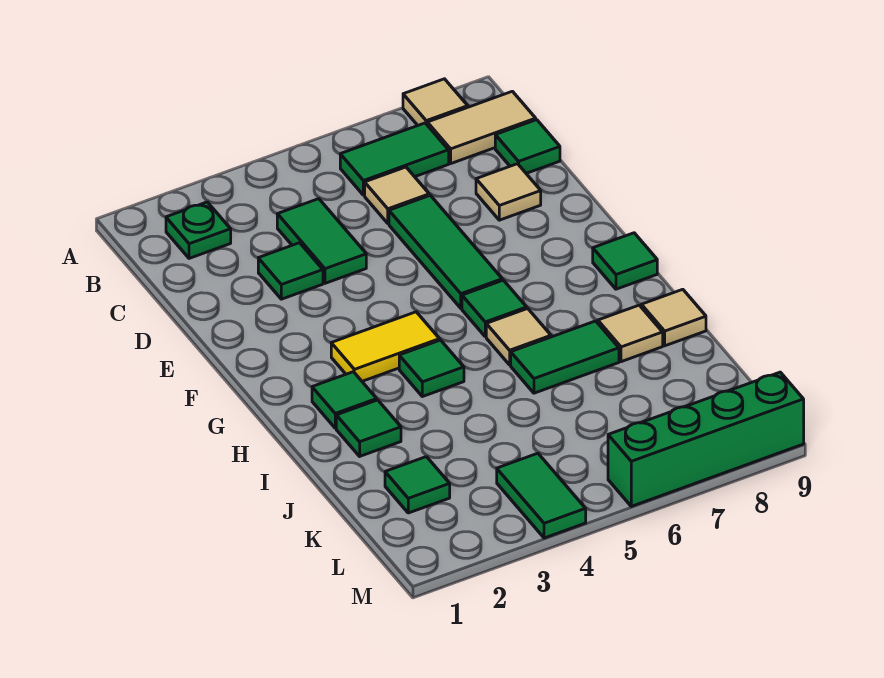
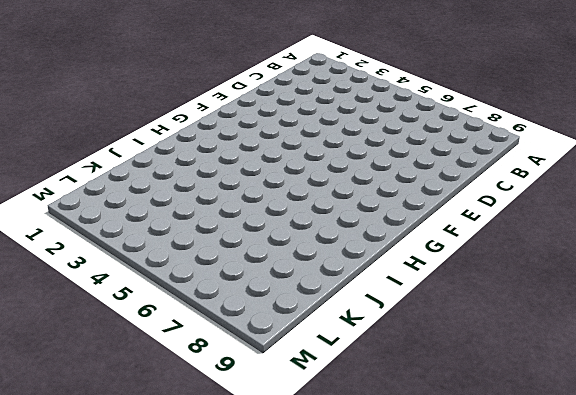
none -> tan 1x1 tile [403,79,468,125]
none -> green 1x1 plate [166,202,231,258]
none -> green 1x2 tile [340,123,449,195]

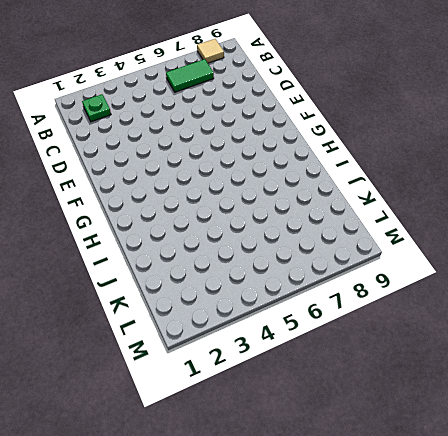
none -> tan 1x2 tile [427,91,536,163]
none -> green 1x2 tile [277,199,366,283]
none -> tan 1x1 tile [365,167,429,223]

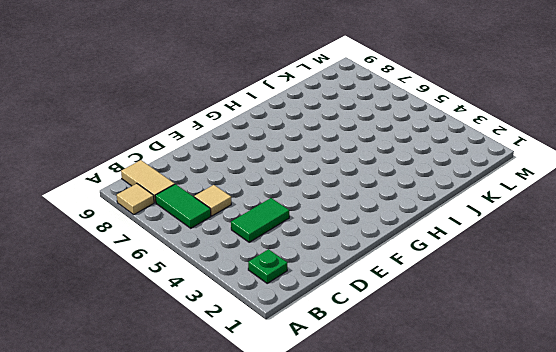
none -> green 1x1 tile [495,120,560,173]
none -> green 1x1 tile [258,243,323,299]
none -> green 1x3 tile [389,195,502,308]

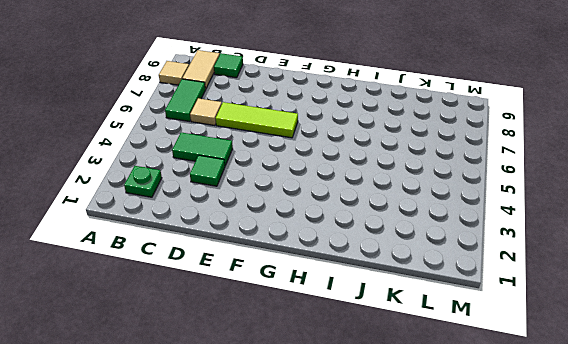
lime 1x3 tile [216,102,298,138] -> green 1x3 tile [389,195,502,308]
none -> tan 1x1 tile [476,164,541,220]
none -> yellow 1x2 tile [331,312,440,381]
none -> green 1x1 tile [462,280,527,337]

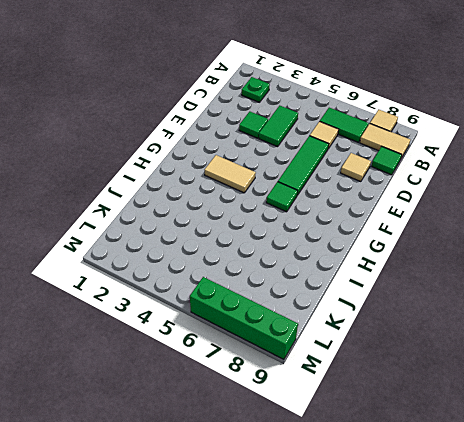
tan 1x2 tile [205,155,256,193] -> yellow 1x2 tile [331,312,440,381]
none -> green 1x1 tile [593,233,657,289]
none -> green 1x1 tile [312,372,377,428]
none -> green 1x1 tile [399,340,464,397]

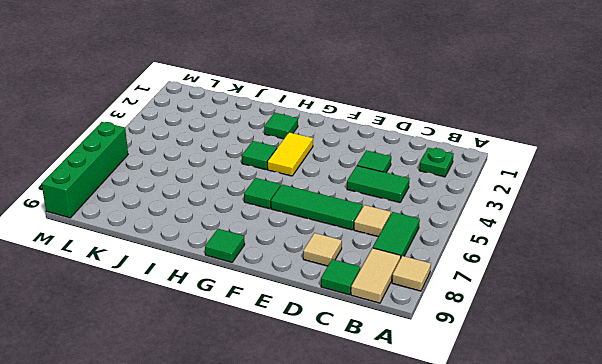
none -> tan 1x1 tile [486,309,551,365]
none -> green 1x1 tile [336,400,401,456]
none -> green 1x2 tile [511,321,619,393]

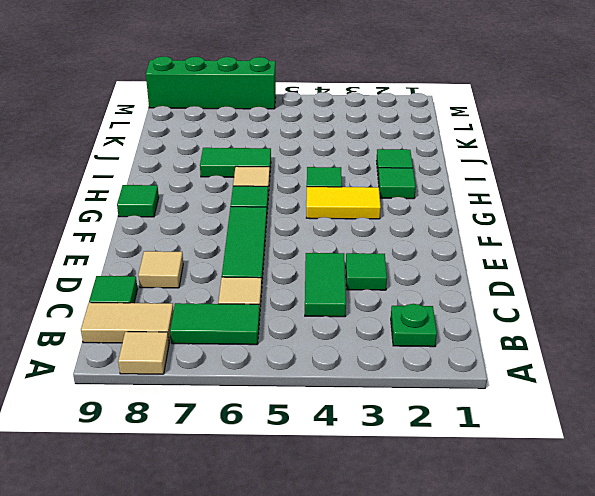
none -> tan 1x1 tile [598,305,663,362]
none -> tan 1x1 tile [641,289,706,346]
none -> green 1x1 tile [385,457,450,513]

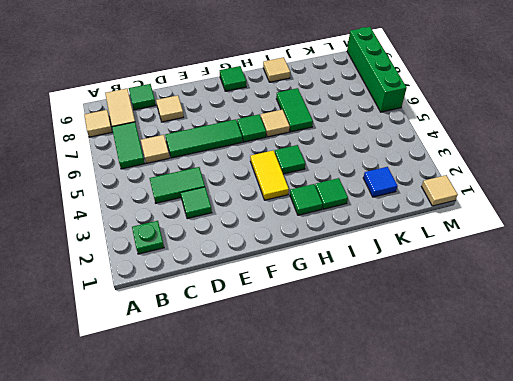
blue 1x1 tile [363,167,398,197] -> green 1x1 tile [385,457,450,513]
tan 1x1 tile [422,175,458,206] -> tan 1x1 tile moved to [598,305,663,362]
none -> green 1x2 tile [497,453,586,538]

